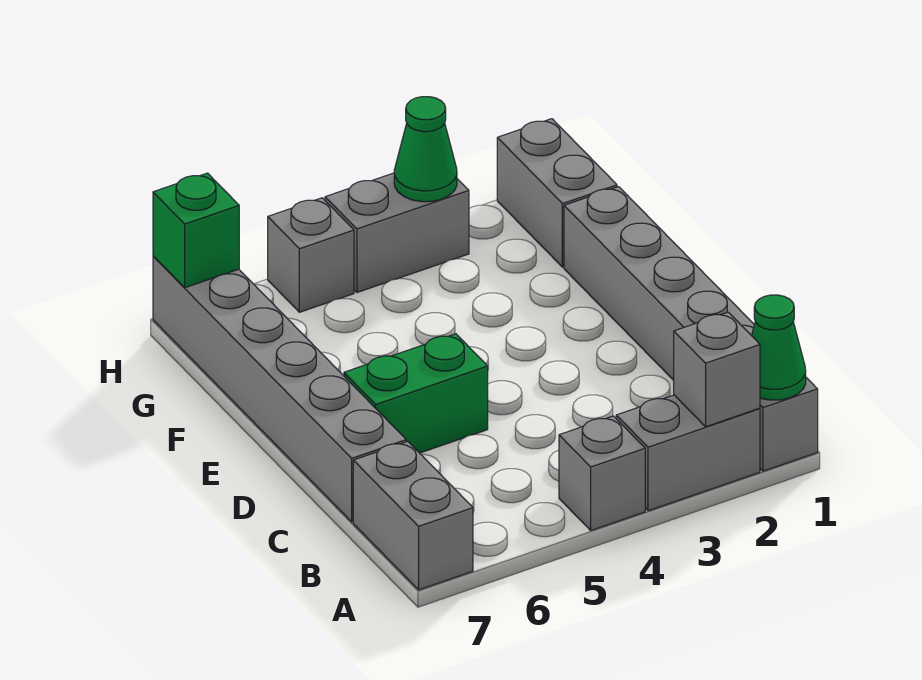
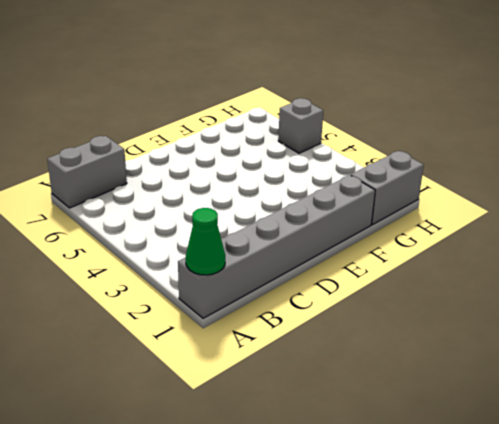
none -> grey 1x2 brick [616,395,760,511]
none -> grey 1x1 brick [559,416,645,530]
none -> grey 1x6 brick [153,256,406,522]

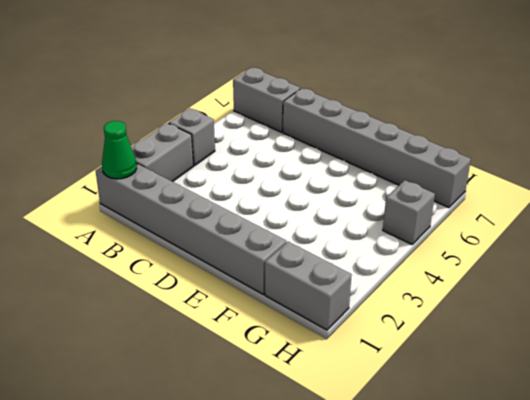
none -> green 1x2 brick [344,334,488,453]
none -> grey 1x2 brick [325,173,469,292]
none -> grey 1x1 brick [674,312,760,427]

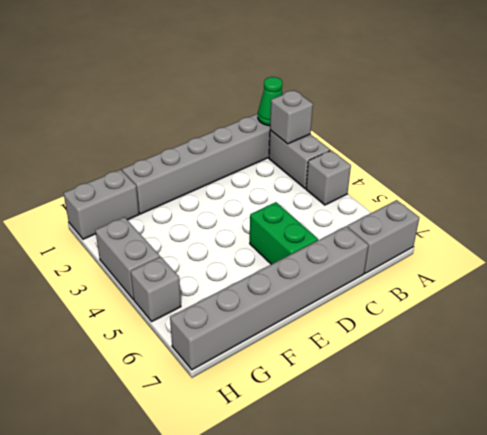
none -> green 1x1 cone [394,97,457,202]
none -> green 1x1 brick [153,173,239,288]

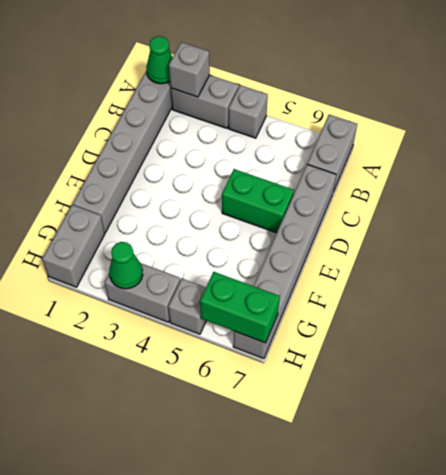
green 1x2 brick [200,272,280,343] -> green 1x1 brick [153,173,239,288]

